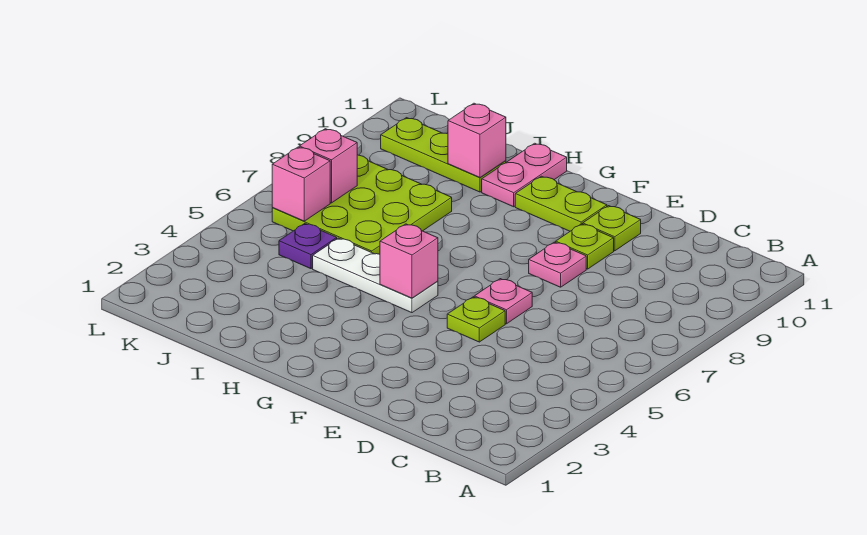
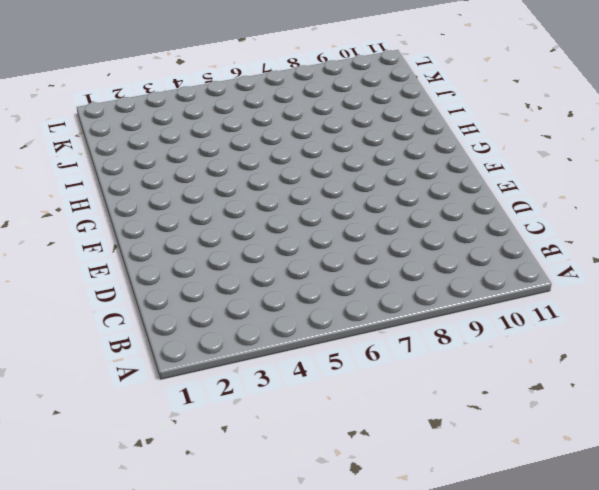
none -> lime 1x1 plate [447,297,505,342]
none -> pink 1x1 plate [474,279,532,324]
none -> pink 1x1 plate [529,242,586,287]

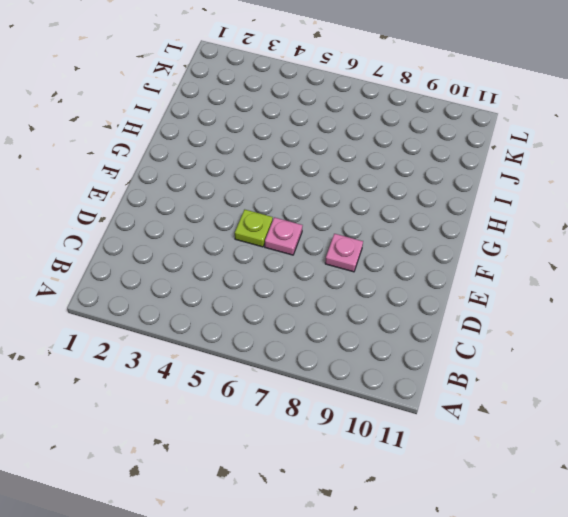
none -> lime 1x1 plate [556,224,614,269]
none -> lime 1x1 plate [583,206,641,251]
none -> lime 1x2 plate [515,176,607,231]

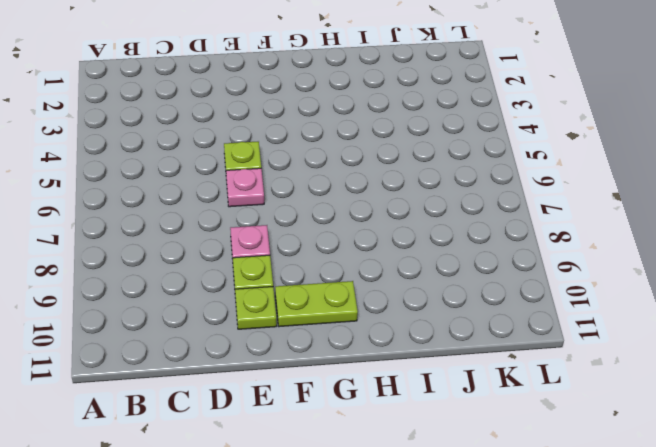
none -> white 1x3 plate [313,238,438,313]
none -> pink 1x2 plate [482,143,567,207]
none -> lime 3x3 plate [272,155,452,254]

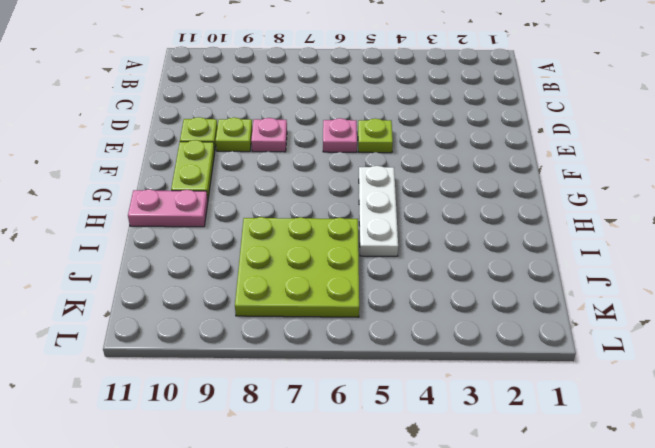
none -> lime 1x3 plate [381,118,506,192]
none -> purple 1x1 plate [279,224,337,269]
none -> pink 1x1 brick [380,224,438,298]

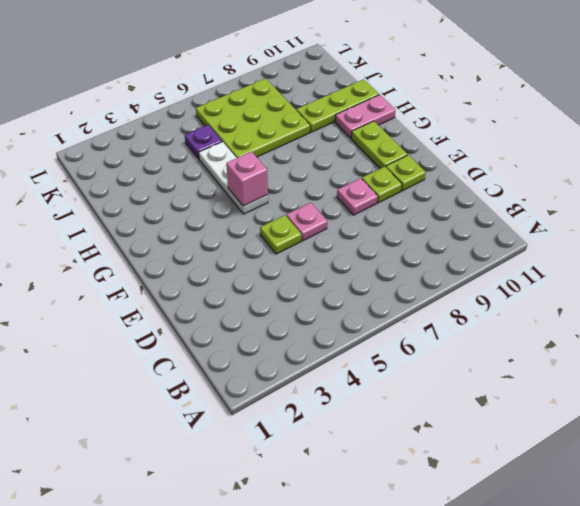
lime 1x3 plate [297,79,379,132] -> lime 1x3 plate turned to [381,118,506,192]
none -> pink 1x1 brick [448,103,506,177]
none -> pink 1x1 brick [272,147,330,221]
none -> pink 1x1 brick [299,129,357,203]

